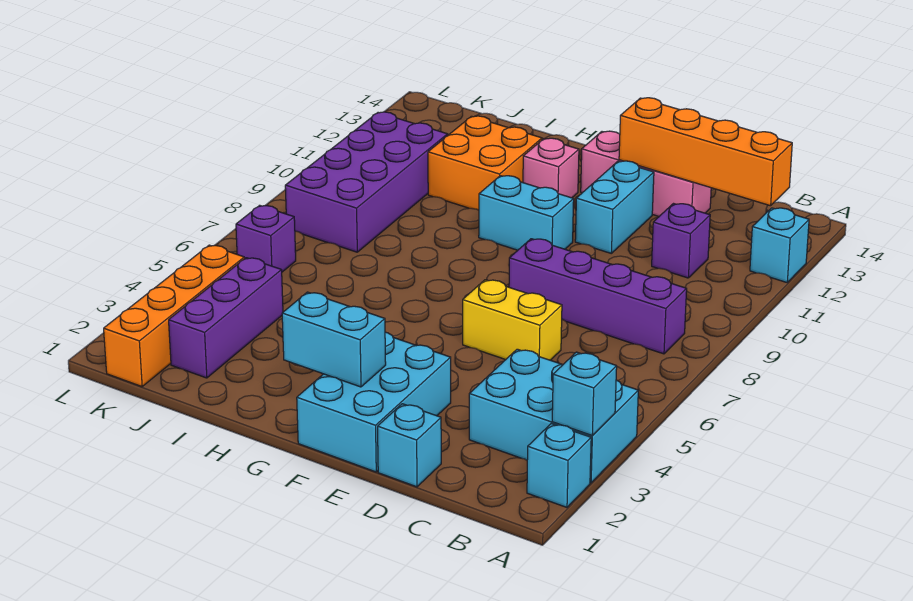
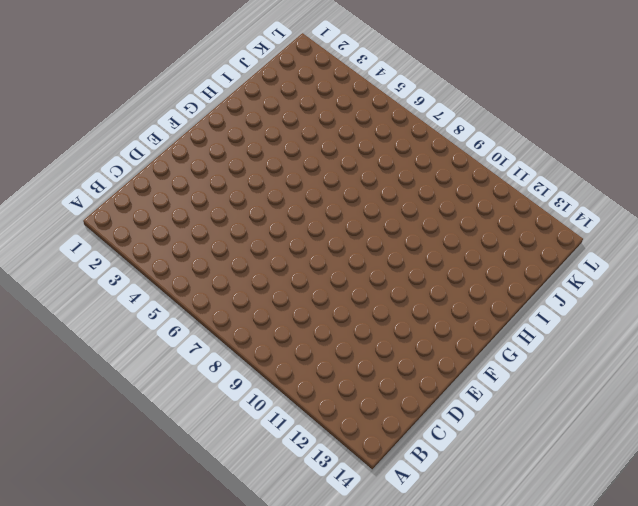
none -> cyan 1x1 brick [527,424,591,507]
none -> cyan 2x3 brick [469,349,638,483]
none -> cyan 1x1 brick [750,208,809,282]

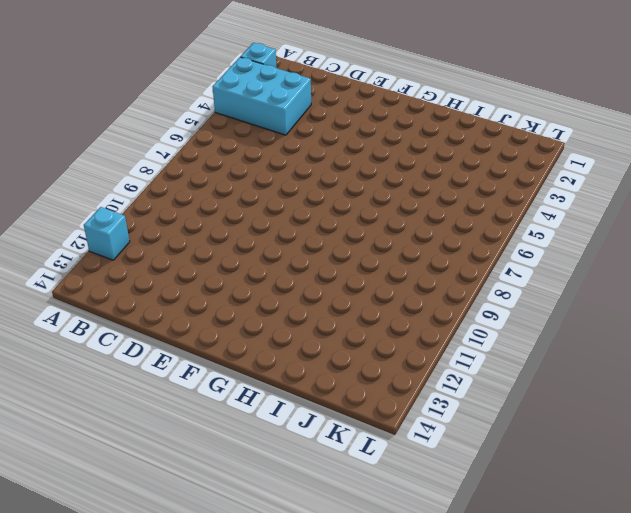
none -> purple 1x4 brick [509,239,687,354]
none -> purple 1x1 brick [652,204,710,278]
none -> cyan 1x1 brick [378,404,441,487]

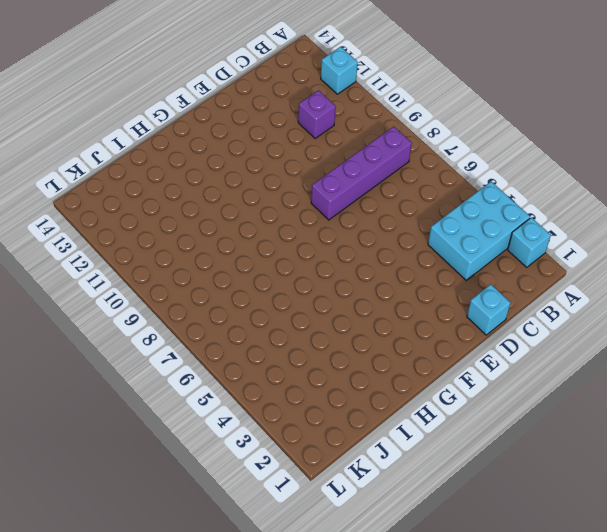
none -> yellow 1x2 brick [463,280,562,360]
none -> pink 1x3 brick [581,131,711,216]
none -> cyan 2x3 brick [297,332,451,472]

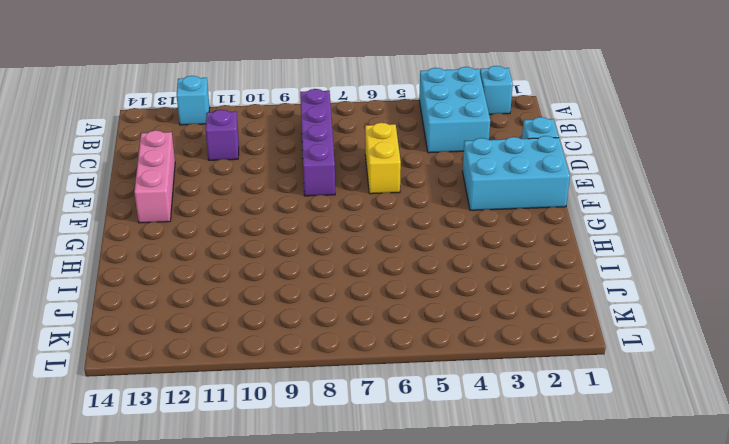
none -> cyan 1x2 brick [575,161,654,253]
none -> cyan 1x2 brick [479,176,574,250]
none -> pink 1x1 brick [523,138,579,198]

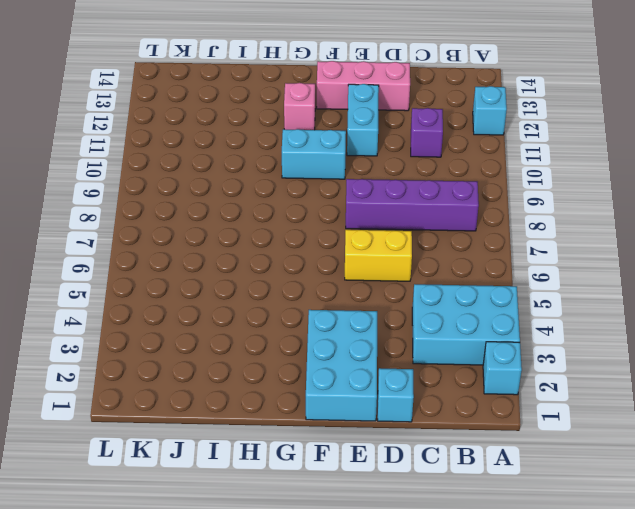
none -> orange 2x2 brick [428,116,542,210]
none -> purple 1x3 brick [169,258,283,378]
none -> purple 2x4 brick [285,112,448,252]

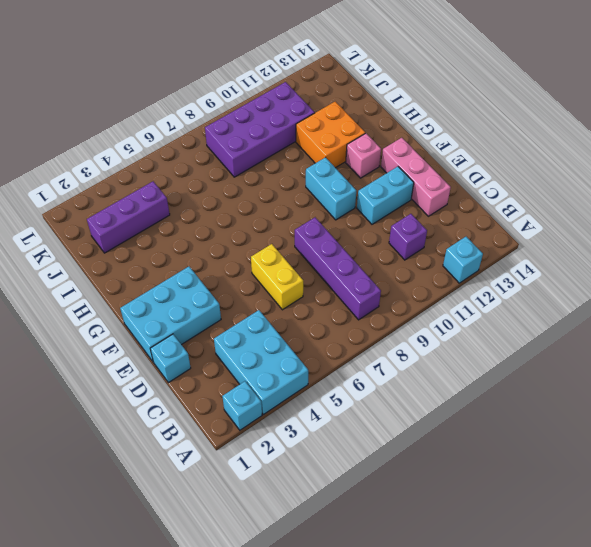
none -> orange 1x4 brick [104,245,244,387]
none -> purple 1x1 brick [236,205,296,272]
none -> cyan 1x1 brick [552,352,617,436]

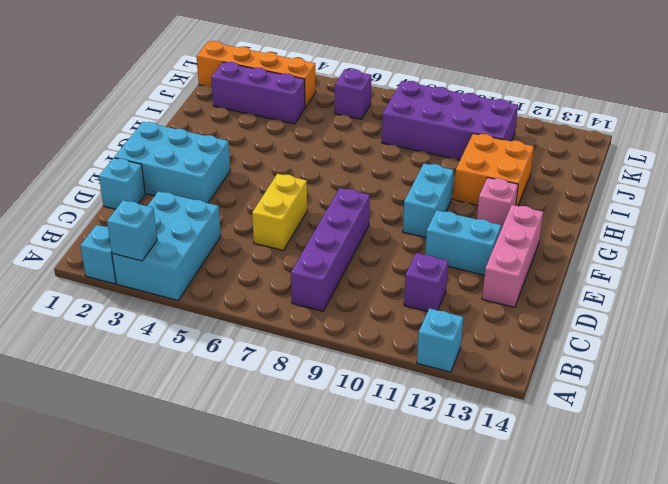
none -> orange 1x4 brick [619,98,792,206]
none -> cyan 1x2 brick [282,292,386,387]

